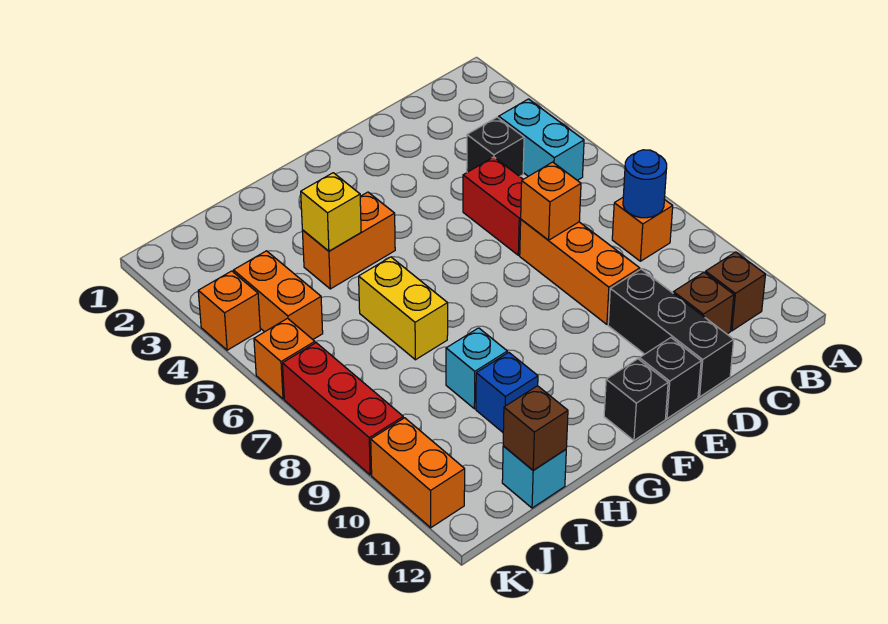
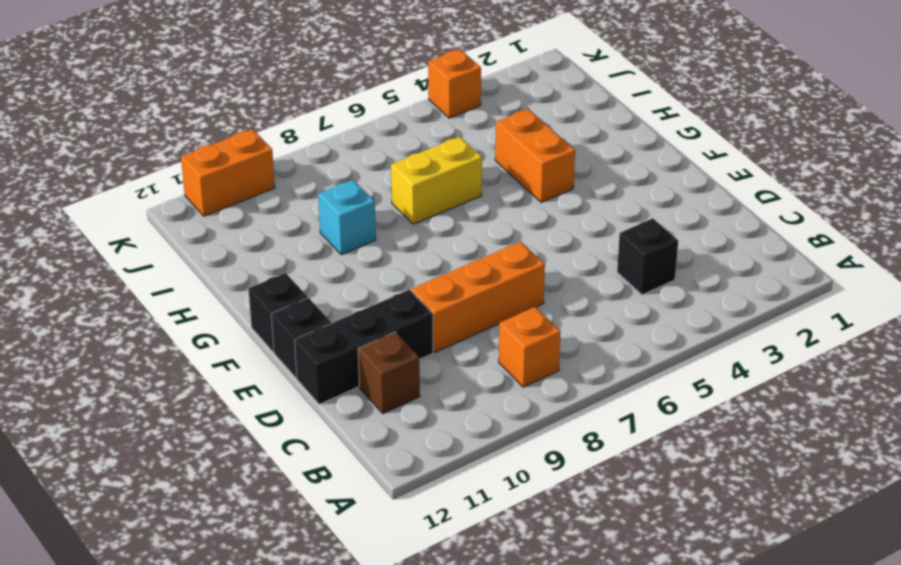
none -> cyan 1x2 brick [499,99,584,180]
none -> brown 1x1 brick [705,252,766,331]
none -> red 1x2 brick [463,157,523,255]

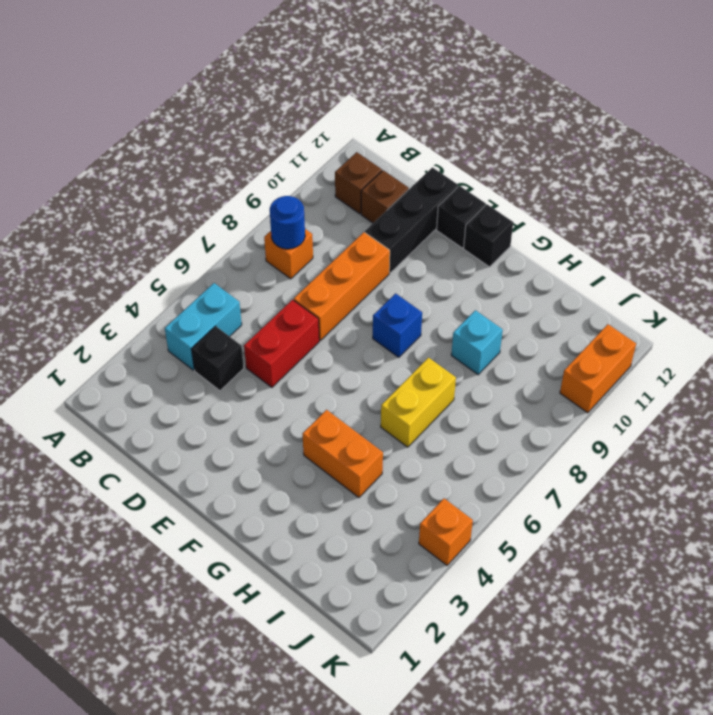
blue 1x1 brick [373,293,422,357] -> blue 1x1 brick moved to [476,352,538,432]
none -> cyan 1x1 brick [502,446,566,508]
none -> orange 1x2 brick [234,251,323,339]
none -> orange 1x1 brick [254,318,315,399]

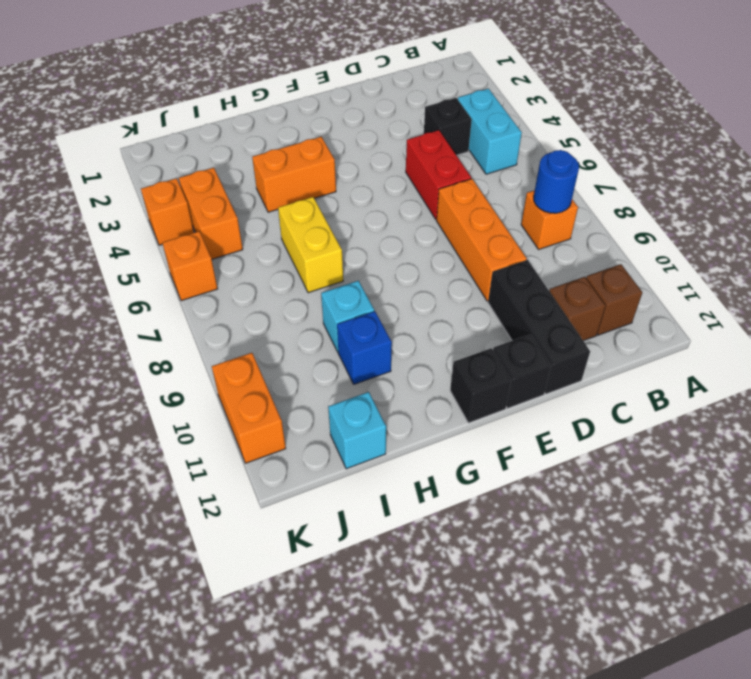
none -> red 1x3 brick [282,343,403,475]
none -> orange 1x1 brick [521,162,581,240]
none -> yellow 1x1 brick [301,173,361,251]

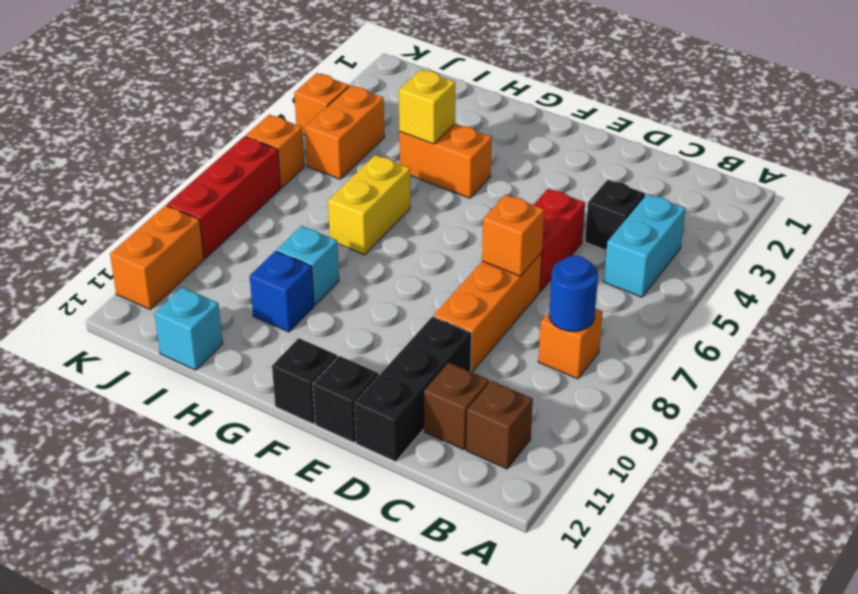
none -> brown 1x1 brick [503,386,568,470]

